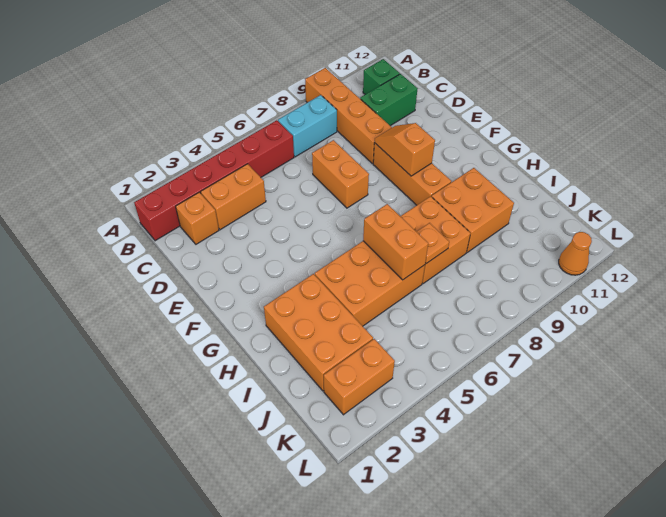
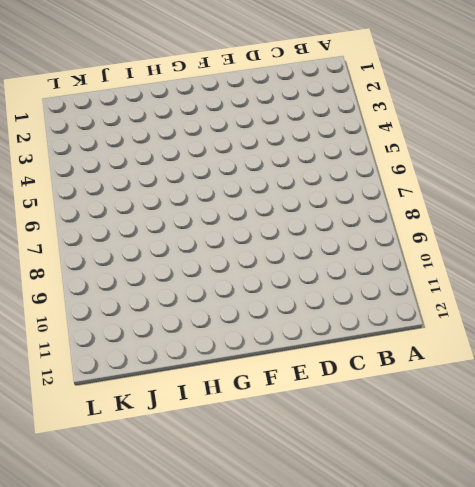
none -> orange 1x4 brick [305,68,392,164]
none -> red 1x6 brick [134,120,294,241]
none -> cyan 1x2 brick [278,95,337,157]

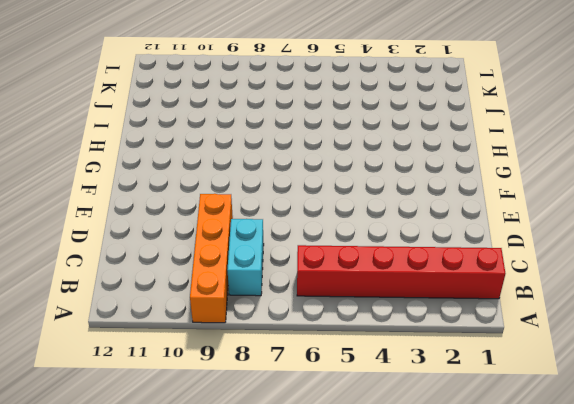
cyan 1x2 brick [227,219,264,296] -> cyan 1x2 brick turned to [278,95,337,157]
none -> green 1x1 brick [363,59,400,94]
none -> orange 1x1 brick [176,192,219,244]
none -> orange 1x2 brick [201,164,266,230]

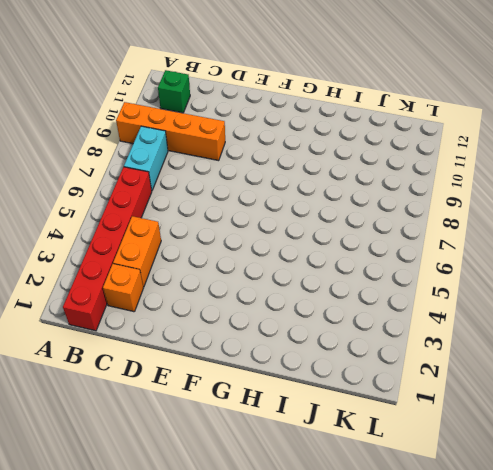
none -> green 1x2 brick [360,74,418,126]
none -> orange 1x2 brick [312,140,369,208]
none -> orange 1x3 brick [373,143,451,205]

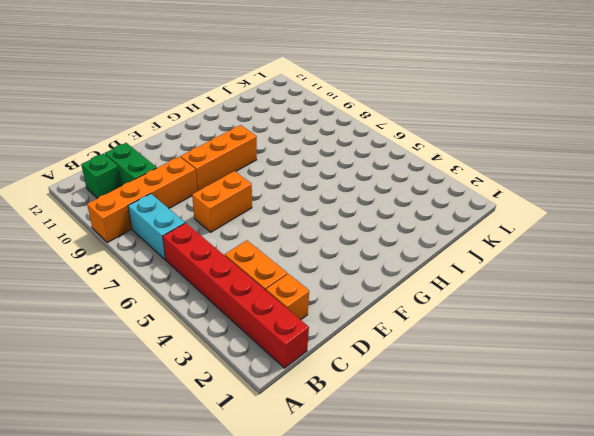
none -> orange 2x3 brick [264,274,373,391]
none -> orange 2x3 brick [315,241,425,326]
none -> orange 2x2 brick [400,196,471,284]

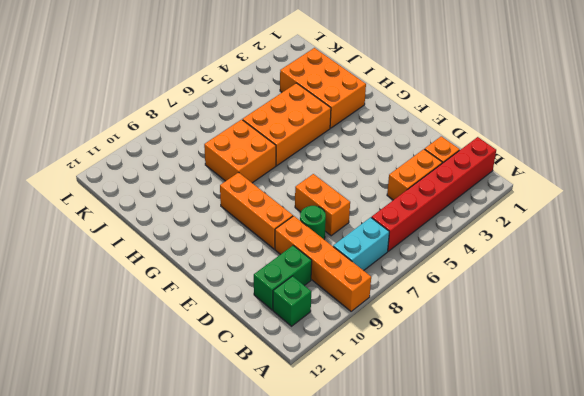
green 1x1 round brick [300,206,326,239] -> none
none -> orange 2x2 brick [432,168,514,252]
none -> orange 1x2 brick [324,339,395,415]
none -> orange 1x1 cone [559,232,592,275]

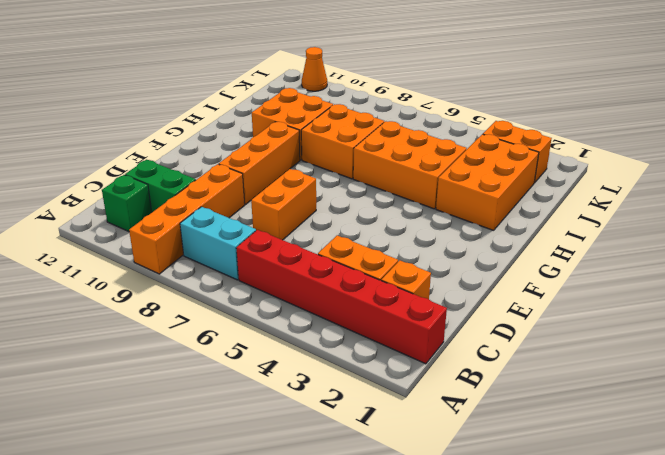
none -> orange 1x2 slope [374,123,435,176]
none -> orange 1x2 brick [363,204,428,280]
none -> orange 1x1 plate [417,223,449,264]

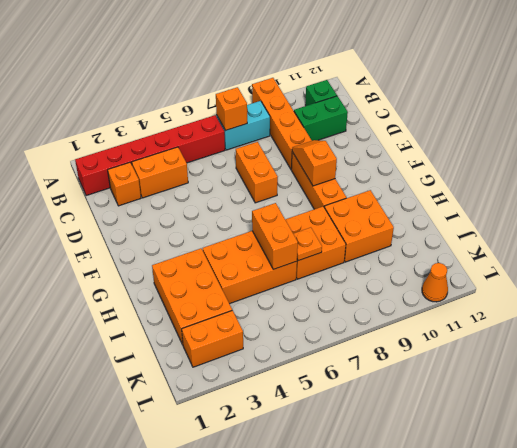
orange 1x1 brick [216,87,247,131] -> none

